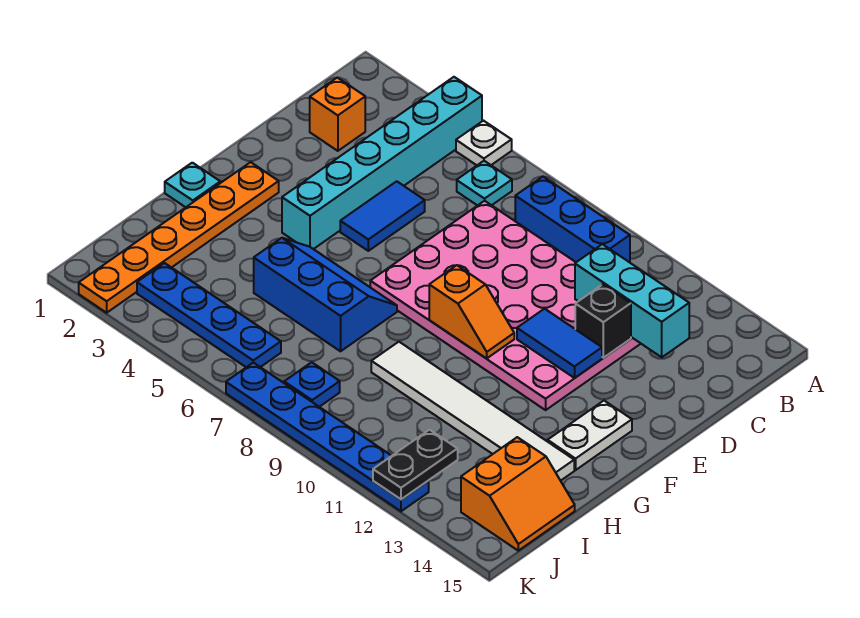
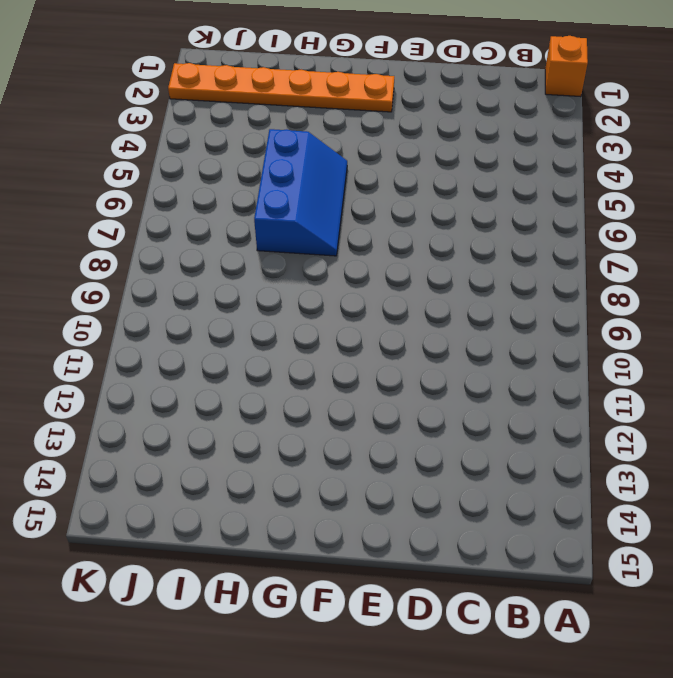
orange 1x1 brick [545,36,588,97] -> orange 1x1 brick moved to [310,78,365,151]
none -> cyan 1x6 brick [282,77,482,249]
none -> white 1x1 plate [456,121,512,165]
none -> cyan 1x1 plate [457,161,512,206]

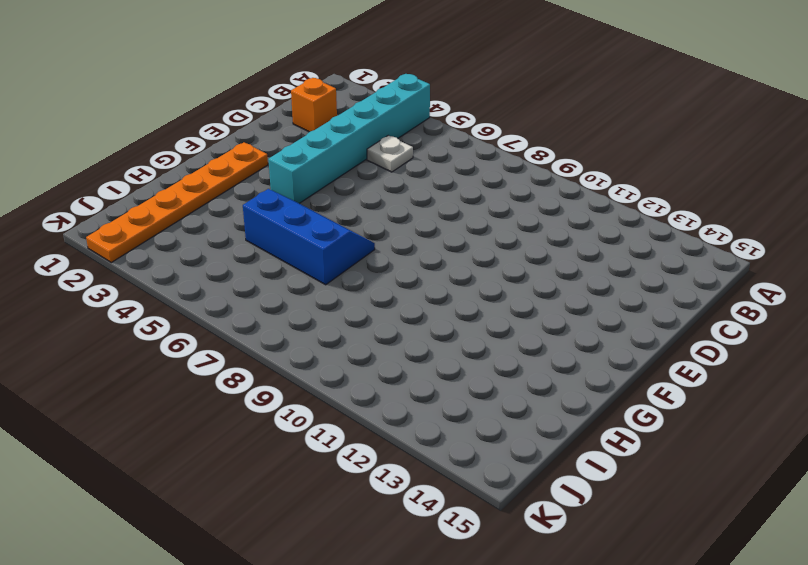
white 1x1 plate [367,135,413,172] -> white 1x1 plate moved to [456,121,512,165]
none -> cyan 1x1 plate [457,161,512,206]
none -> blue 1x3 brick [515,177,630,262]
none -> pink 4x6 plate [370,201,641,410]

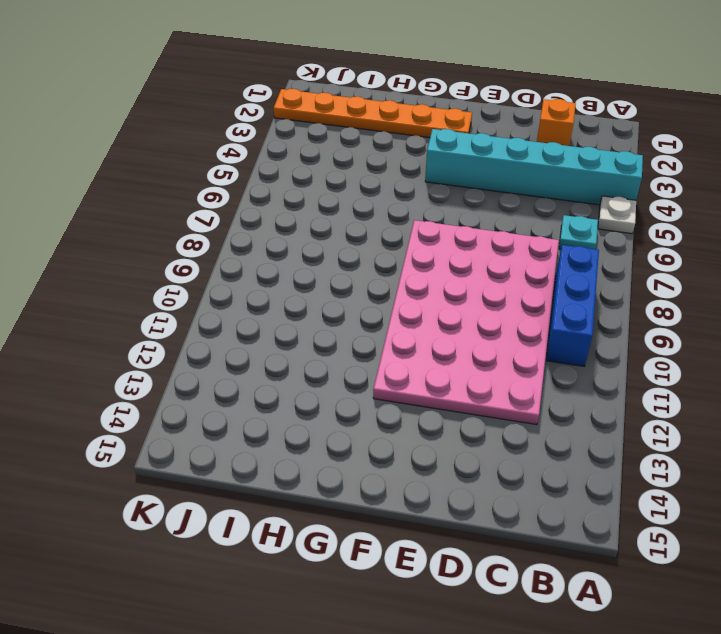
none -> blue 1x2 tile [340,181,425,251]
none -> white 1x2 plate [548,401,632,470]
none -> cyan 1x1 plate [165,163,220,207]

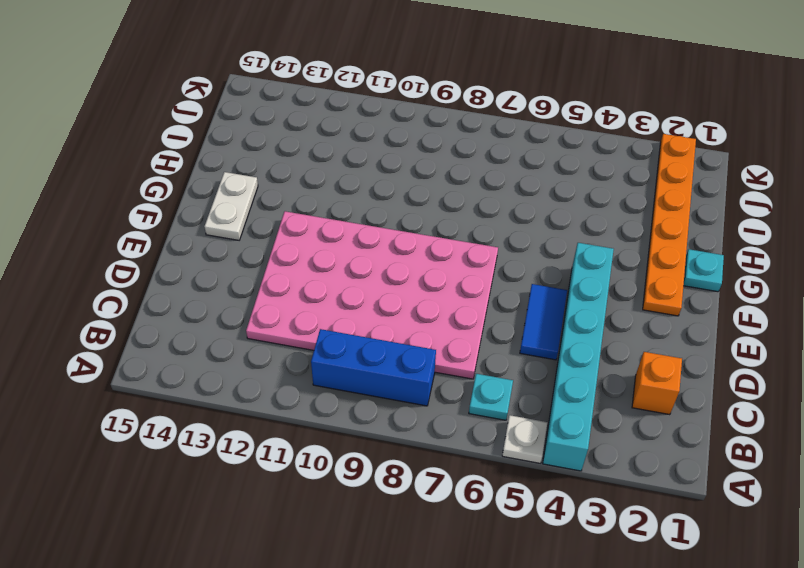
none -> blue 2x3 slope [254,238,397,351]
none -> white 1x6 tile [371,342,574,481]
none -> orange 2x2 slope [461,437,575,551]

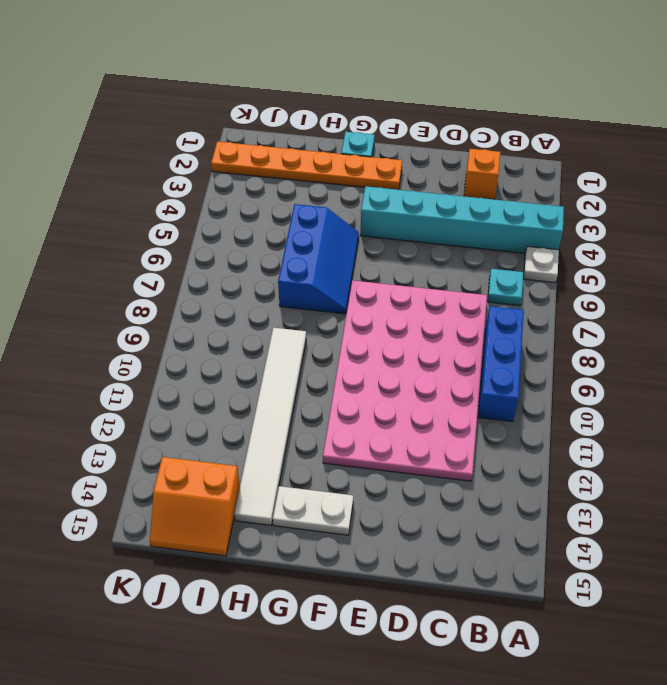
none -> blue 1x2 tile [340,181,425,251]
none -> blue 1x4 plate [137,263,281,367]
none -> blue 1x1 plate [284,362,340,407]

